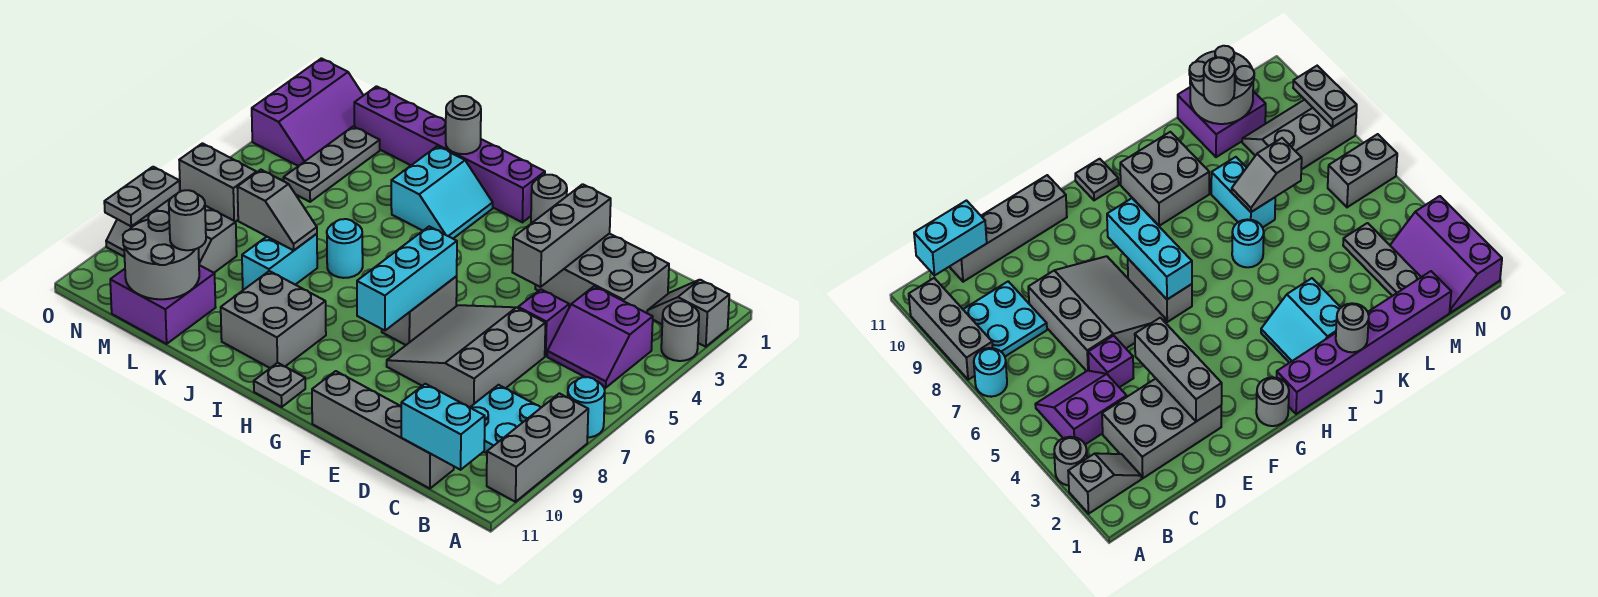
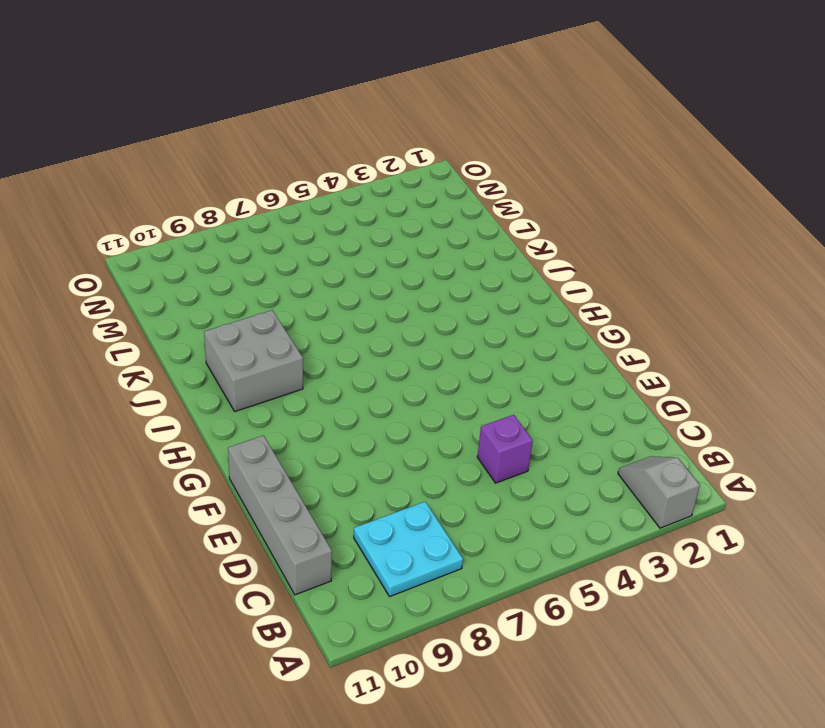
none -> grey 1x1 round brick [661,301,699,361]
none -> cyan 1x1 round brick [568,377,605,438]
none -> grey 1x3 brick [487,393,588,502]
none -> purple 2x2 slope [547,286,653,388]

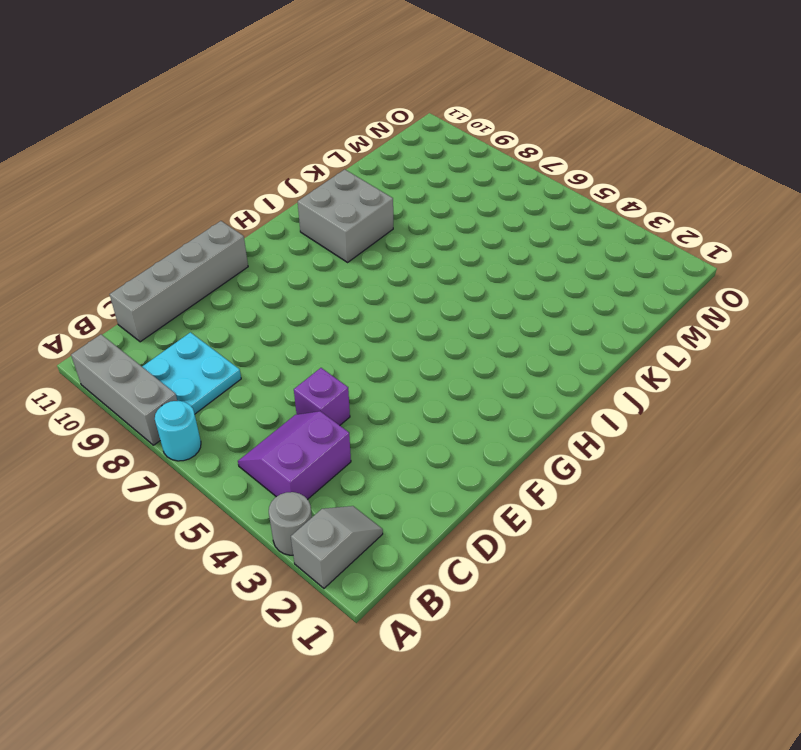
none -> grey 2x3 brick [535,234,669,313]
none -> grey 3x3 slope [387,305,545,407]
none -> grey 1x1 round brick [531,175,567,223]
none -> grey 1x2 brick [382,276,457,345]

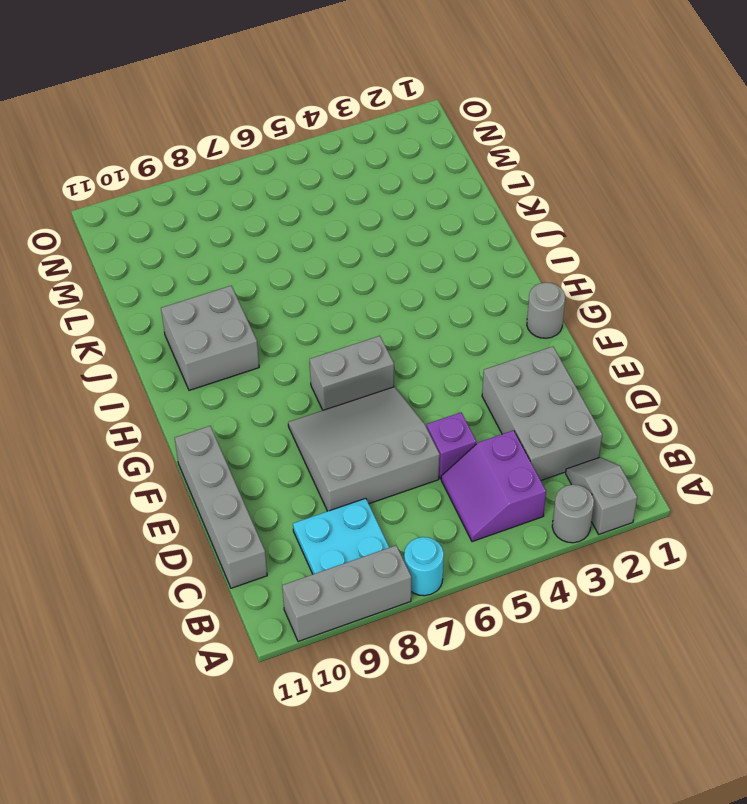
none -> purple 1x6 brick [354,86,545,222]
none -> grey 1x1 plate [254,363,305,407]
none -> cyan 2x2 slope [391,146,493,238]
none -> cyan 1x1 round brick [327,219,363,278]

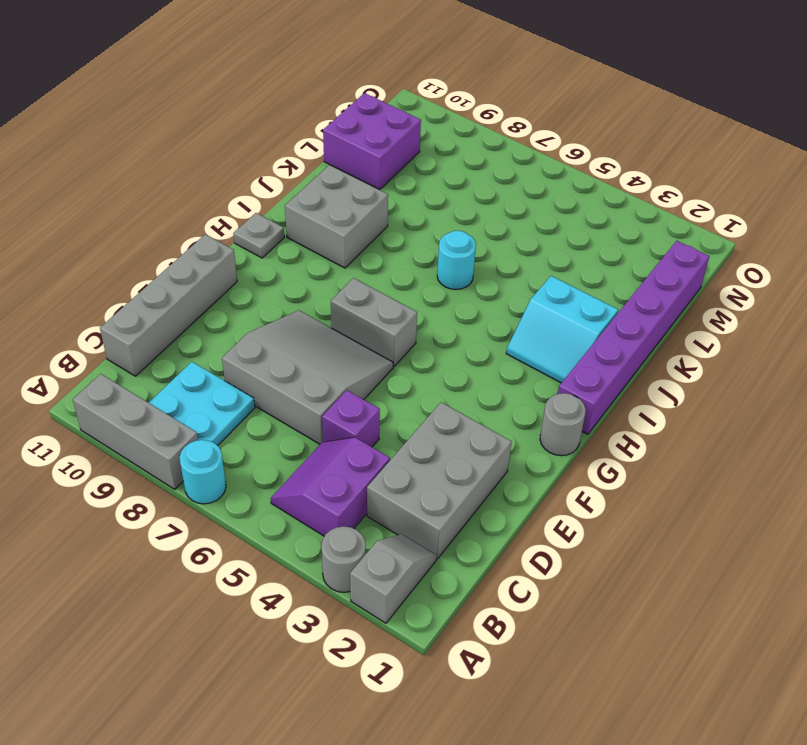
none -> cyan 1x2 brick [242,234,317,290]
none -> grey 1x3 plate [284,126,380,202]
none -> grey 2x3 slope [106,194,237,273]
none -> purple 2x3 slope [252,58,364,166]

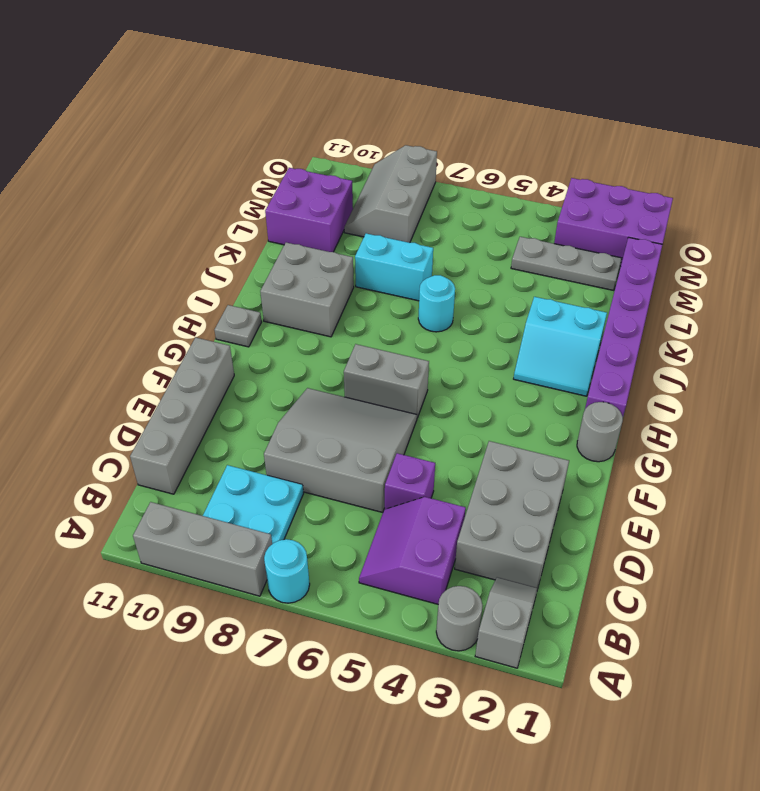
purple 2x3 brick [554,178,673,267] -> purple 2x3 slope [252,58,364,166]
none -> grey 1x2 brick [179,143,257,222]
none -> cyan 1x2 brick [401,384,485,470]
none -> grey 1x3 brick [512,184,611,287]
none -> cyan 1x3 brick [357,227,457,331]

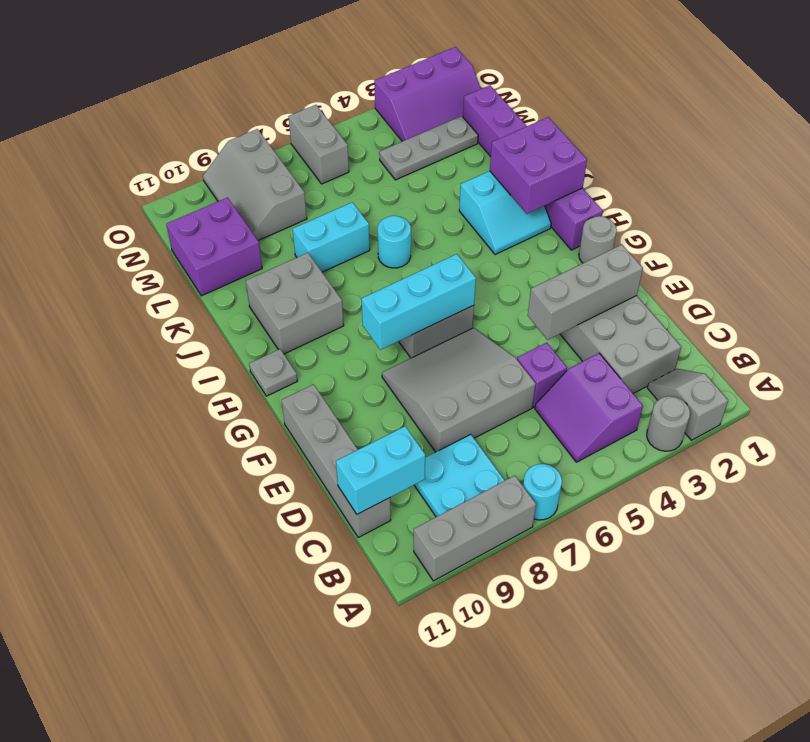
cyan 1x2 brick [336,426,425,514] -> cyan 1x2 brick turned to [401,384,485,470]
purple 2x2 brick [490,117,587,214] -> grey 1x1 round brick [446,96,481,154]
none -> grey 1x2 slope [237,170,317,250]
none -> grey 2x2 round brick [123,211,199,299]
none -> grey 1x2 plate [104,167,180,226]
none -> grey 1x1 round brick [169,190,206,250]

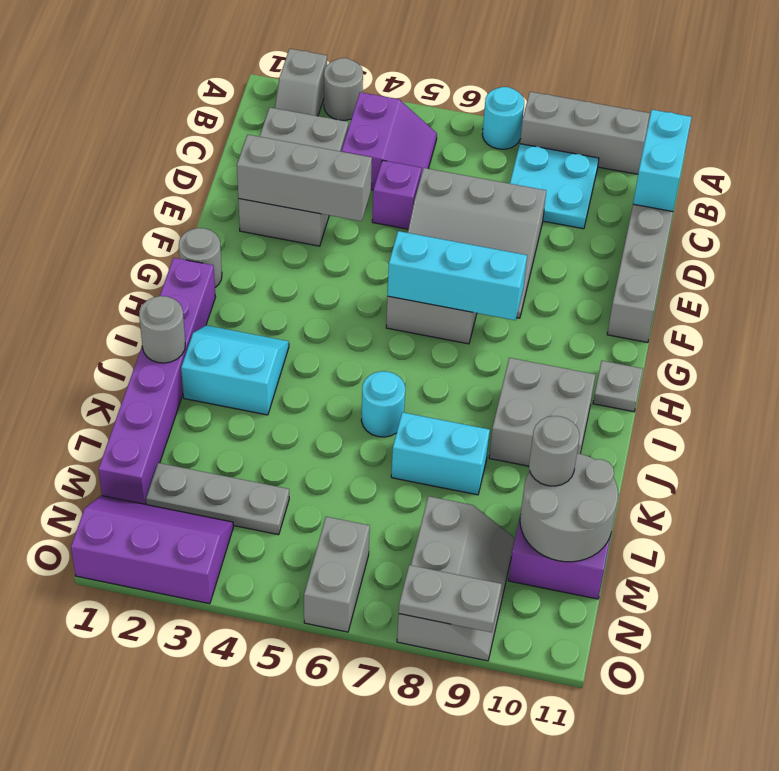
none -> grey 1x2 slope [237,170,317,250]

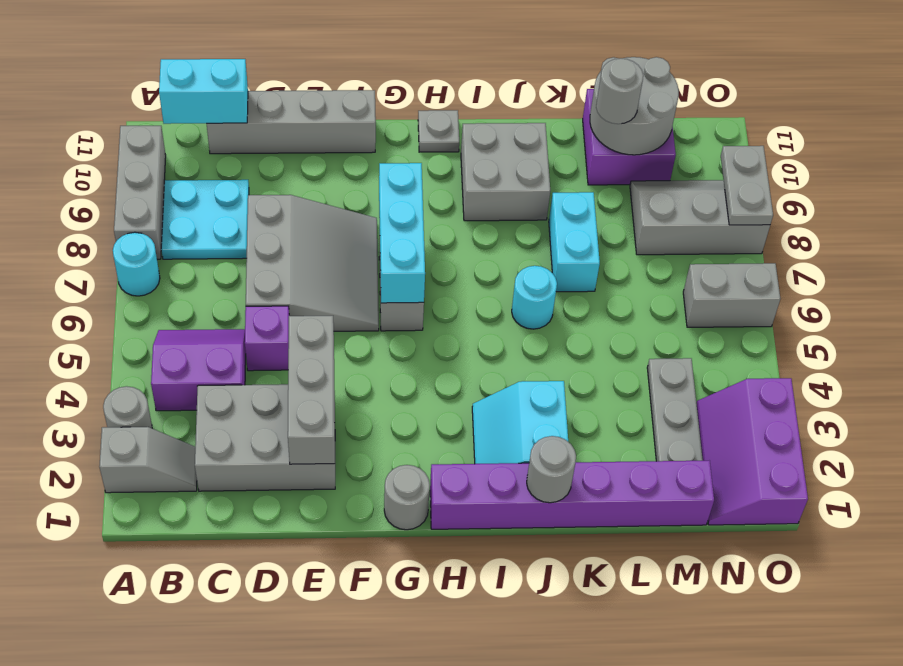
none -> grey 1x2 slope [237,170,317,250]

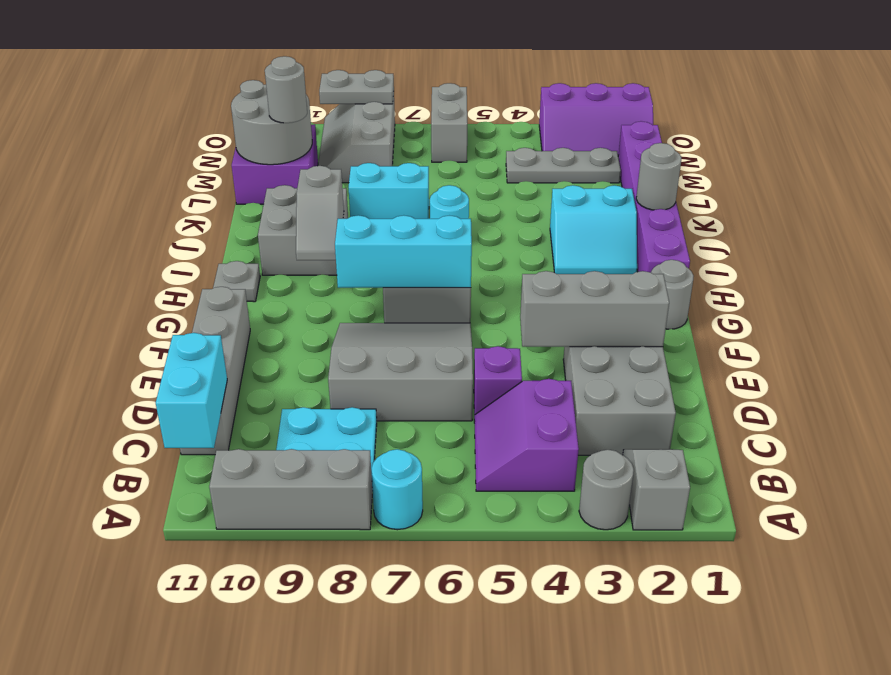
grey 1x2 slope [296,166,344,260] -> grey 1x2 slope moved to [237,170,317,250]

